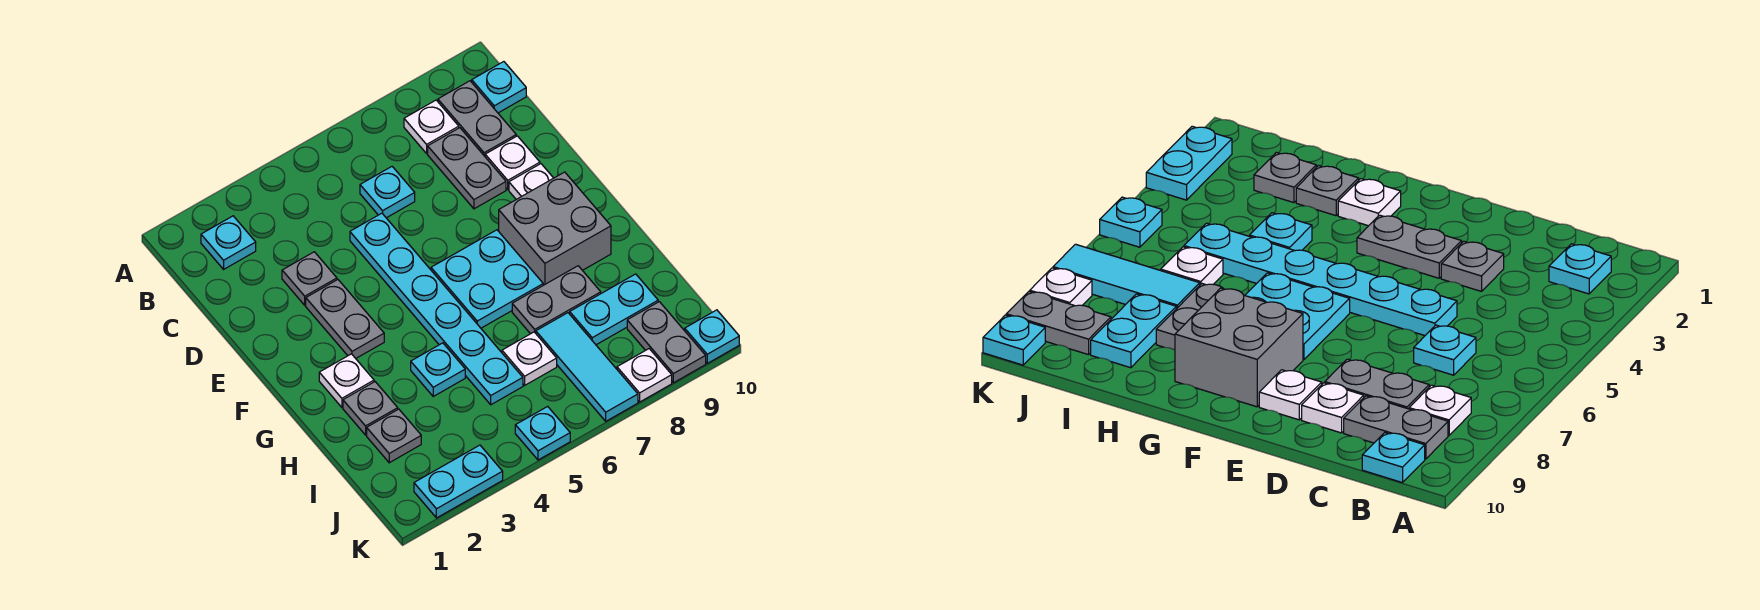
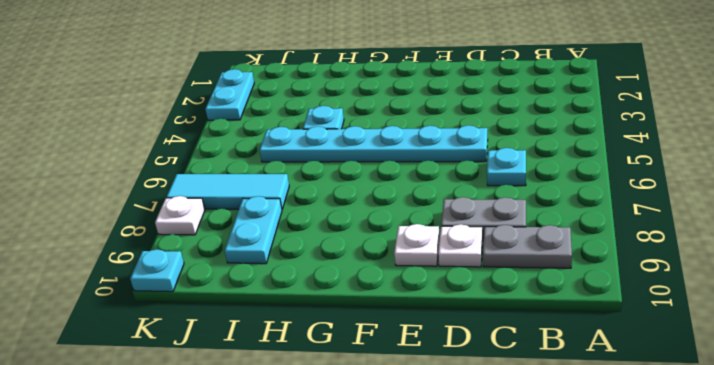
none -> cyan 1x1 plate [201,216,256,269]
none -> white 1x1 plate [404,100,459,153]
none -> cyan 1x1 plate [472,62,526,113]

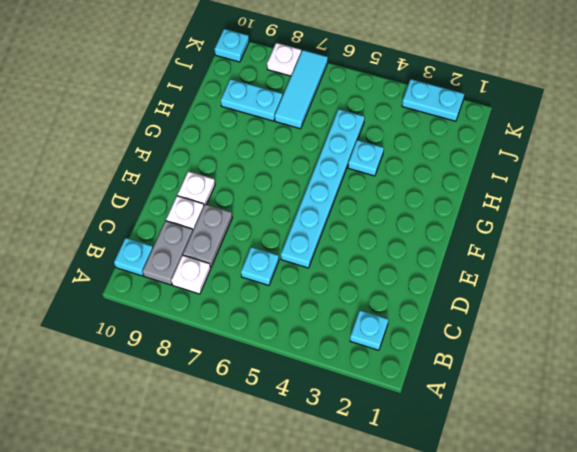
none -> grey 1x1 plate [282,252,337,305]
none -> grey 1x2 plate [306,280,384,358]
none -> cyan 2x2 plate [431,230,543,328]

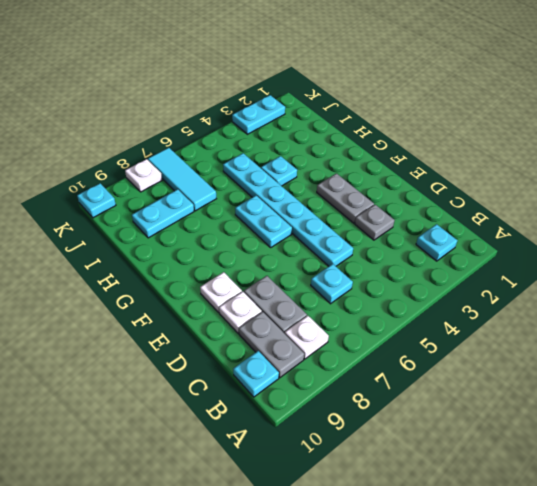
cyan 1x2 plate [235,196,292,247] -> cyan 2x2 plate [431,230,543,328]
none -> grey 2x2 brick [499,172,611,285]
none -> white 1x1 plate [319,354,374,407]
none -> grey 1x1 plate [343,382,398,435]

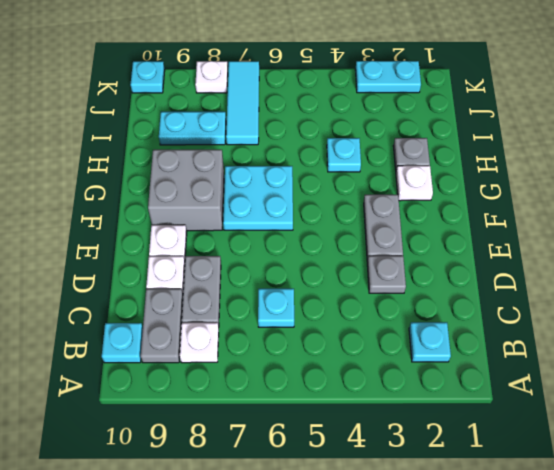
none -> cyan 1x6 plate [350,213,523,405]
none -> grey 1x2 plate [512,266,601,334]
none -> grey 1x1 plate [367,409,421,463]

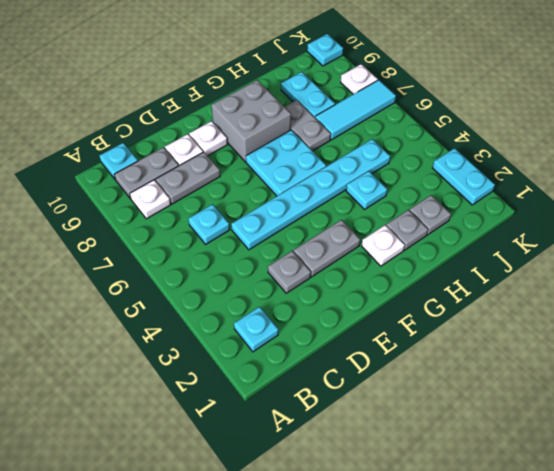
none -> white 1x1 plate [502,332,557,385]
none -> grey 1x2 plate [627,302,706,383]
none -> cyan 1x1 plate [515,406,570,460]

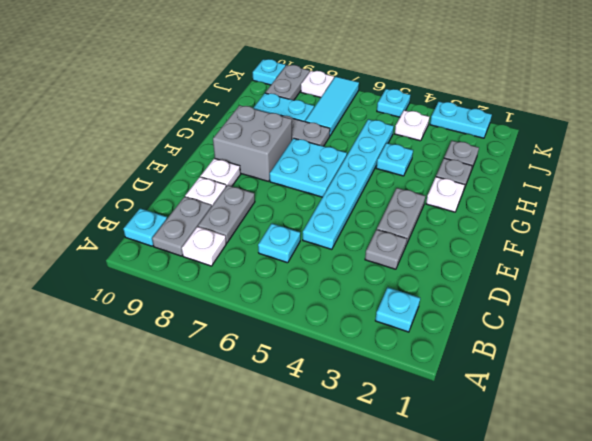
white 1x1 plate [395,110,429,141] -> white 1x1 plate moved to [502,332,557,385]

